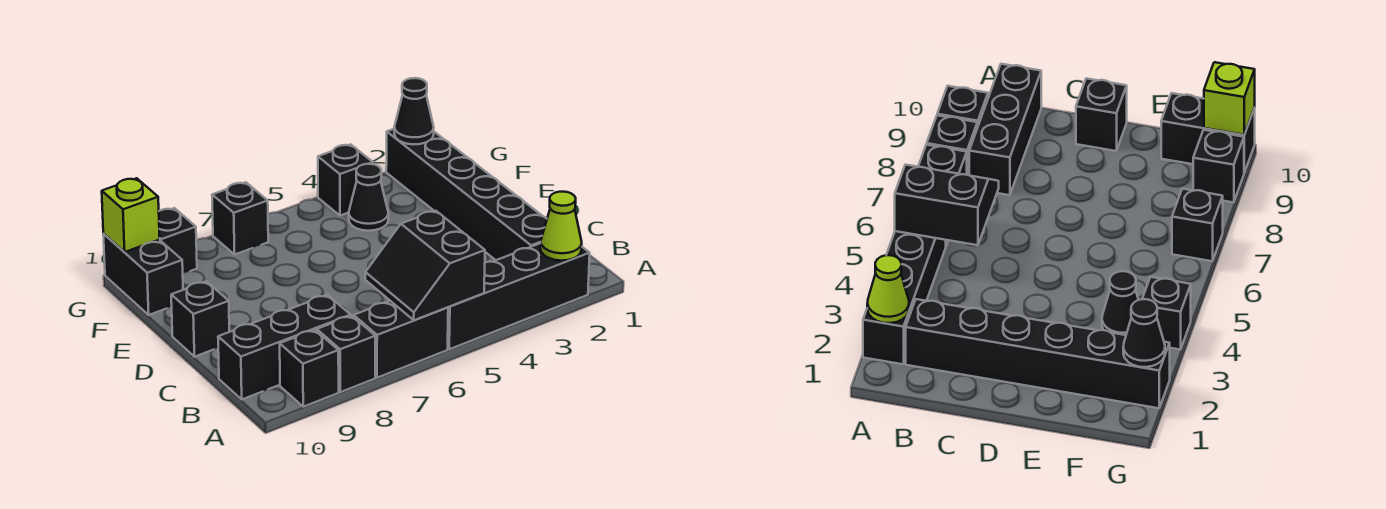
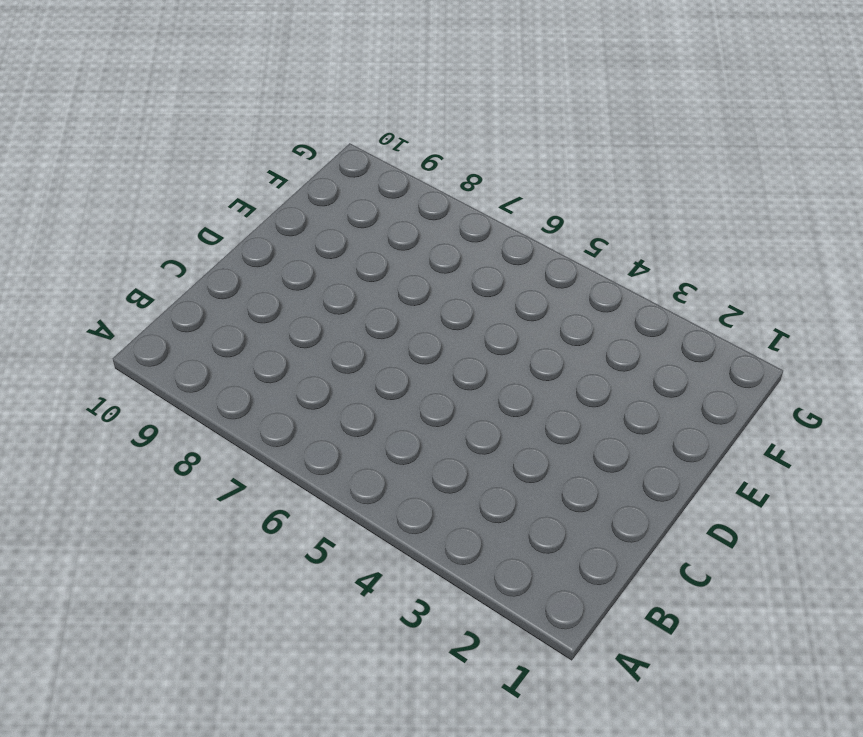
none -> black 1x4 brick [448,243,590,349]
none -> black 1x2 brick [354,301,448,378]
none -> black 1x1 brick [317,316,375,392]

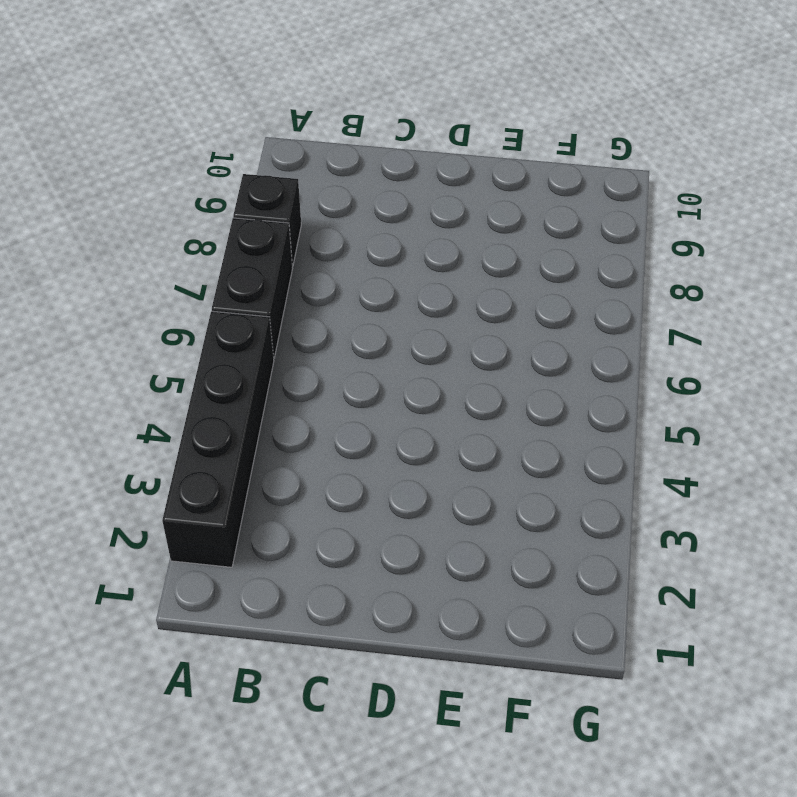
none -> black 1x1 brick [280,330,339,407]
none -> black 1x6 brick [386,129,547,260]
none -> black 1x3 brick [218,295,351,399]

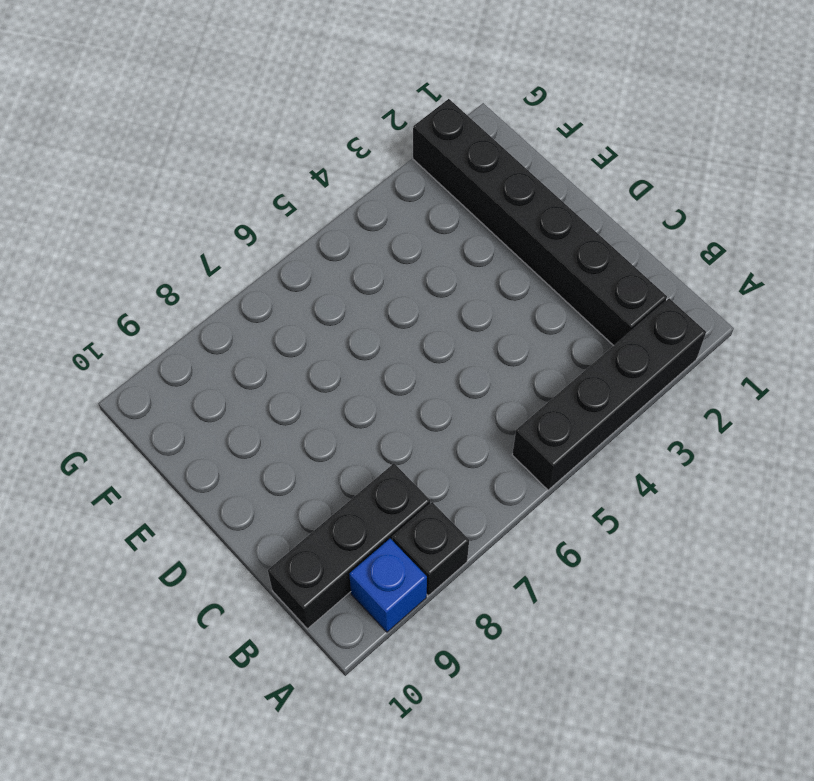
blue 1x1 brick [349,539,427,632] -> black 1x1 brick [280,330,339,407]
none -> black 1x2 brick [354,301,448,378]
none -> black 1x1 brick [171,281,229,357]
none -> black 1x1 cone [349,164,389,231]

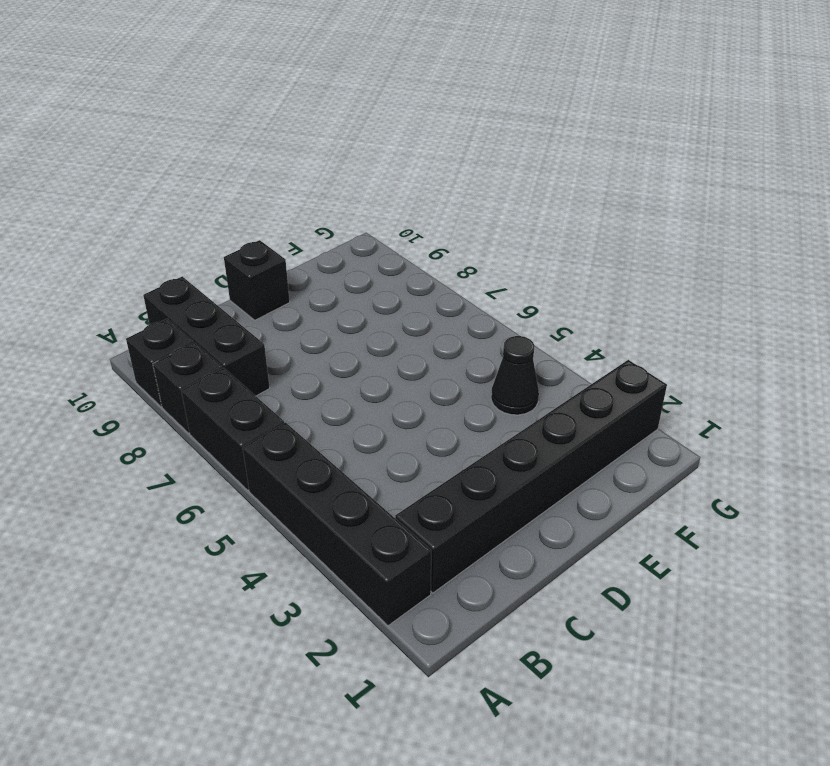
none -> black 1x2 brick [103,234,183,315]
none -> black 1x1 brick [318,145,373,216]
none -> black 1x1 brick [212,182,268,254]

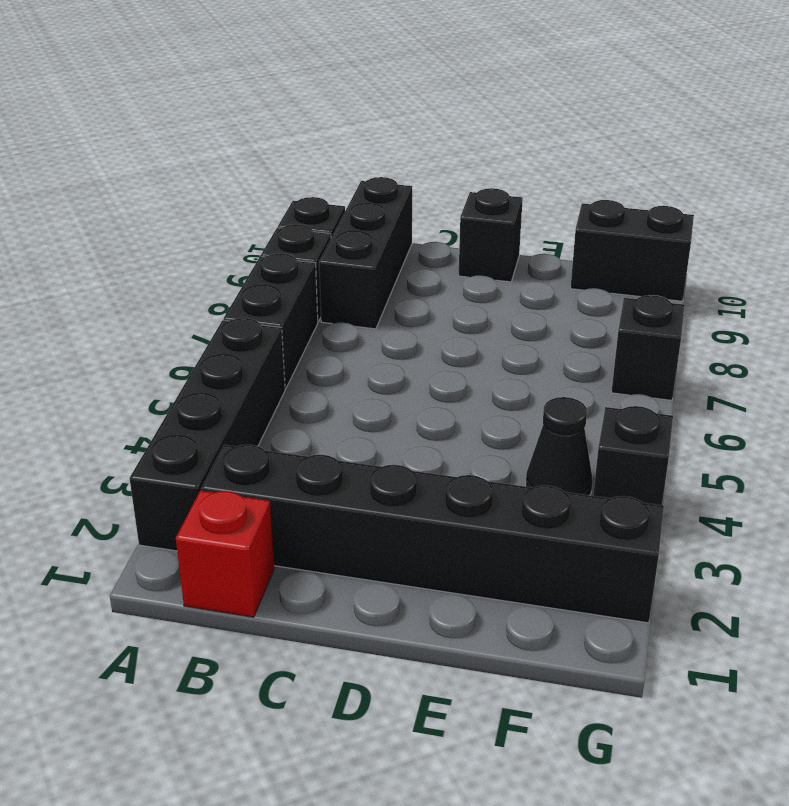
red 1x1 brick [176,491,275,617] -> none
none -> black 1x1 brick [159,208,197,273]
none -> lime 1x1 cone [540,192,582,261]
none -> black 2x2 slope [365,211,485,320]

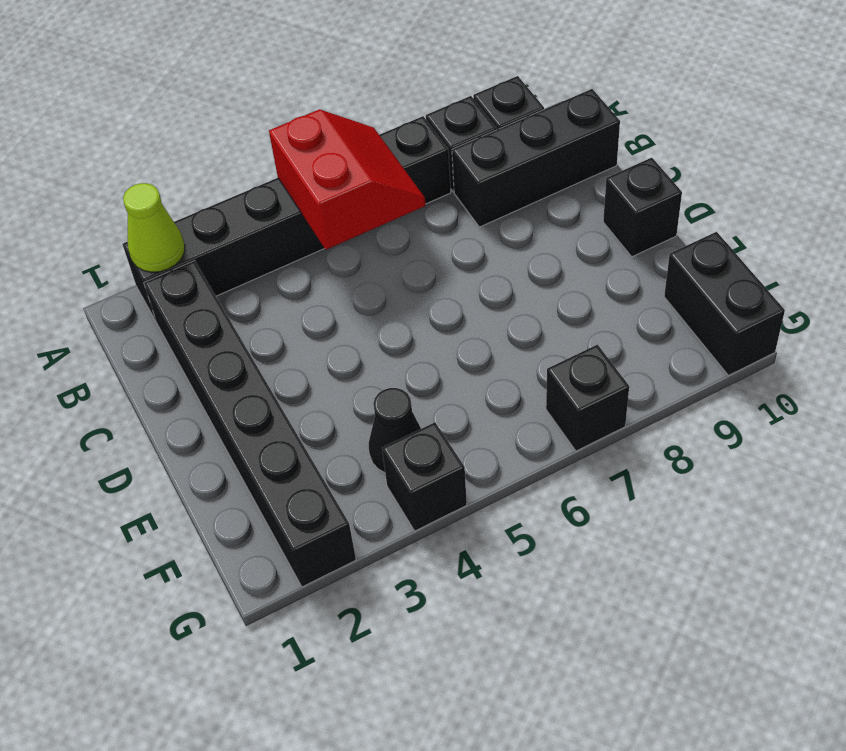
red 2x2 slope [269,109,426,250] -> black 2x2 slope [365,211,485,320]
none -> black 1x1 brick [159,208,197,273]
none -> black 1x1 cone [394,78,434,144]
none -> lime 1x1 brick [102,178,160,252]

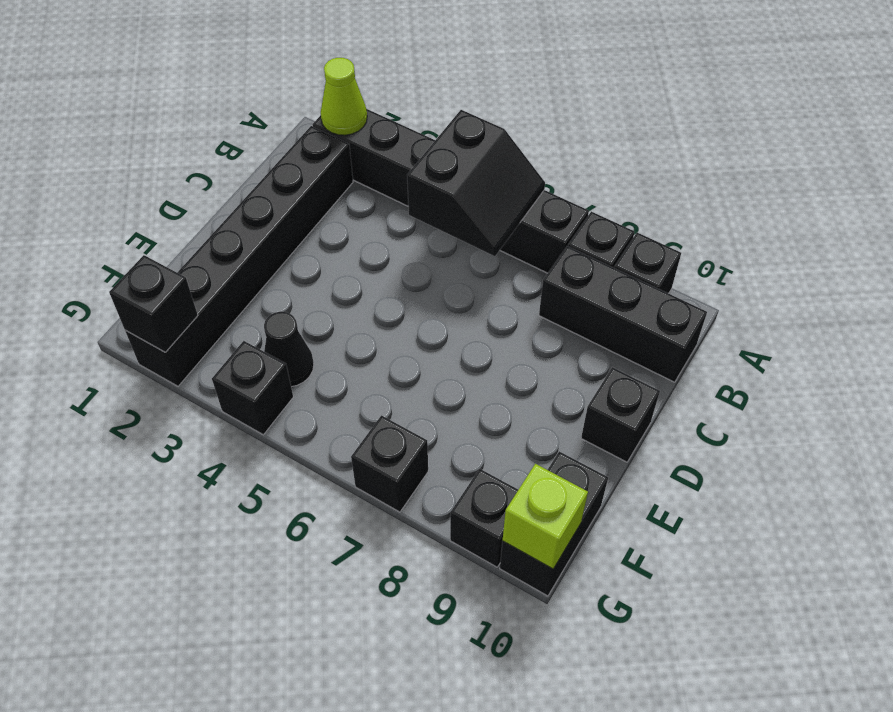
black 1x1 brick [109,255,198,352] -> black 1x1 cone [394,78,434,144]

